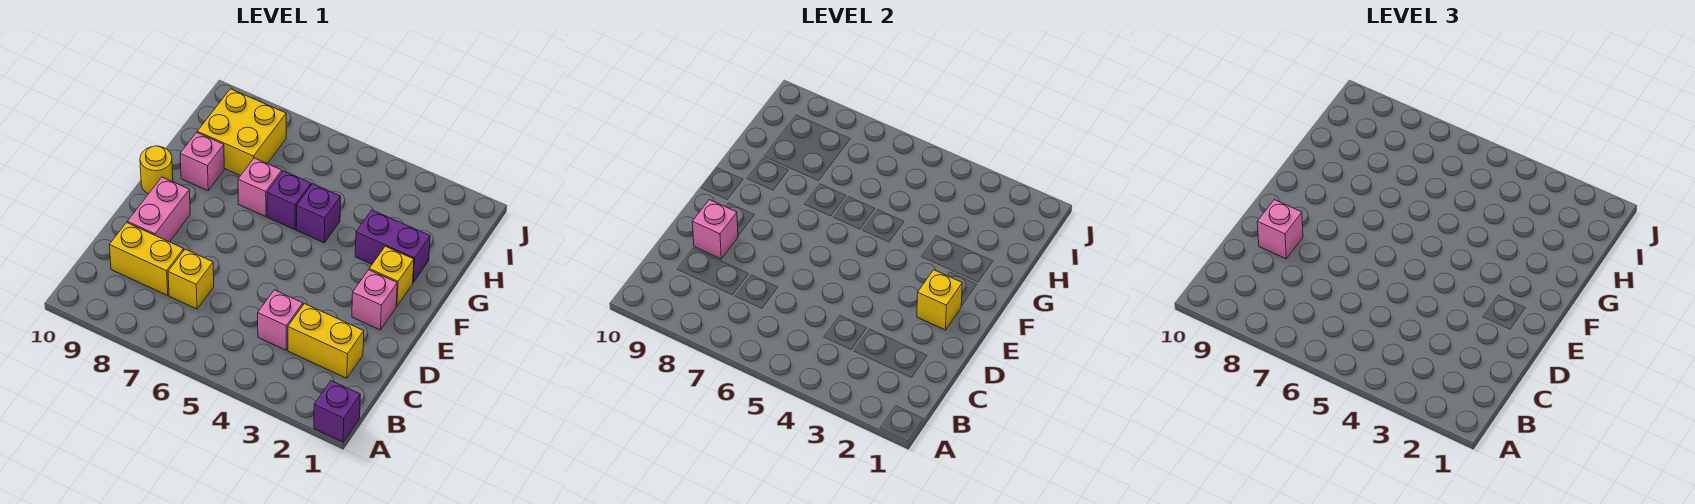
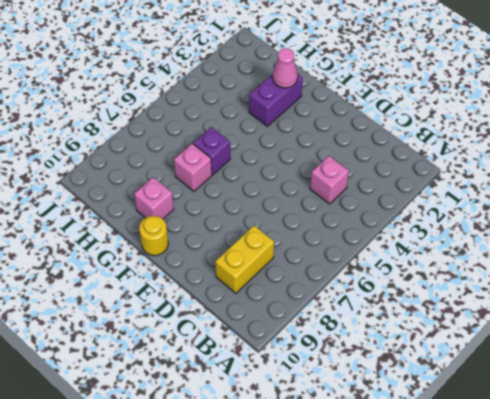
pink 1x1 cone [273,48,298,88] -> none
none -> purple 1x1 brick [314,381,360,442]
none -> yellow 1x2 brick [288,304,364,378]
none -> yellow 1x1 brick [168,249,214,309]

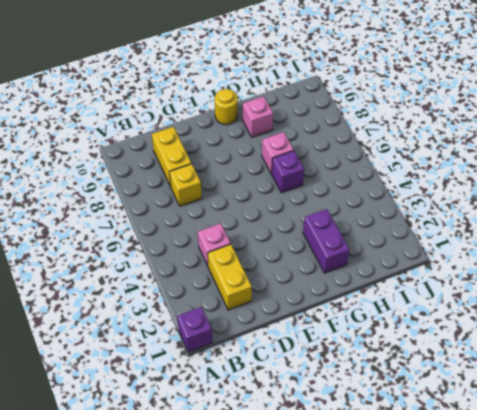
none -> pink 1x2 brick [127,177,190,242]
none -> pink 1x1 brick [352,270,397,330]
none -> yellow 1x1 brick [369,246,414,306]

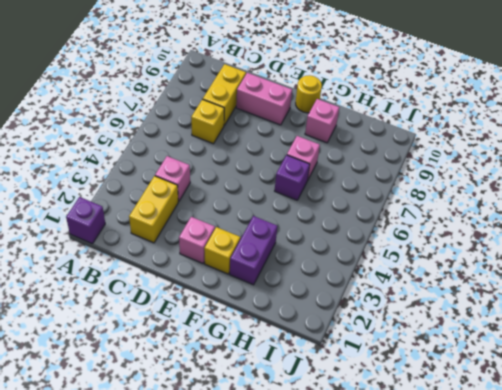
none -> purple 1x1 brick [296,184,341,243]
none -> yellow 2x2 brick [197,89,286,176]
none -> pink 1x1 brick [692,200,738,259]

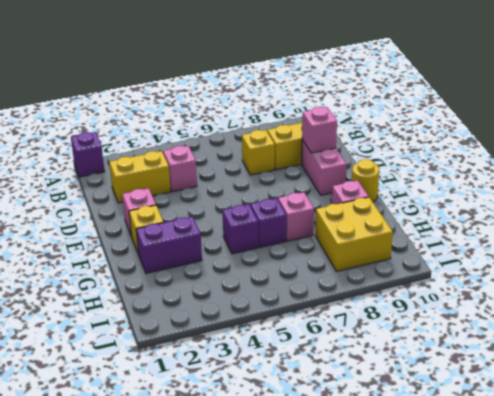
none -> yellow 1x1 brick [917,270,962,330]
none -> pink 1x1 brick [1257,200,1303,259]

